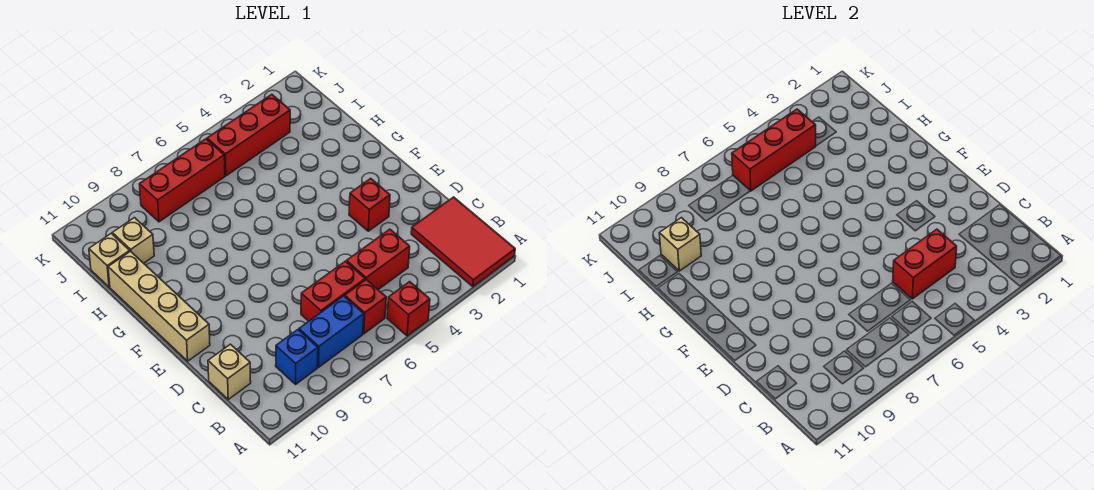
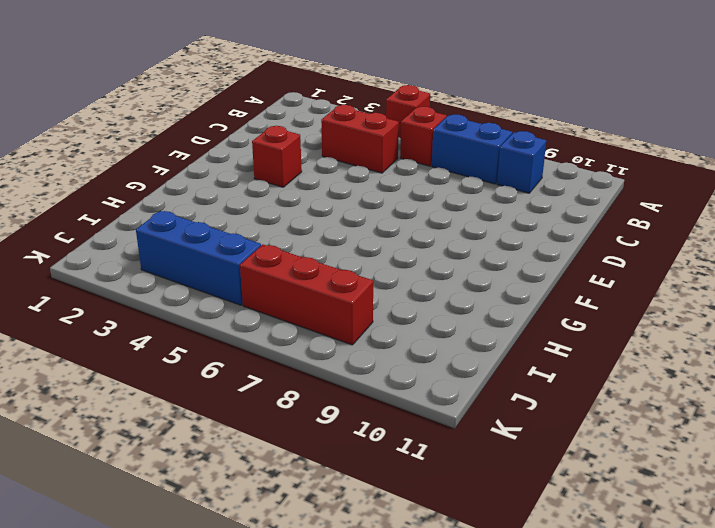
blue 1x3 brick [136,211,261,305] -> red 1x3 brick [207,94,290,176]
none -> red 2x3 tile [411,197,515,287]
none -> red 1x2 brick [301,261,365,321]
none -> tan 1x1 brick [208,344,251,399]

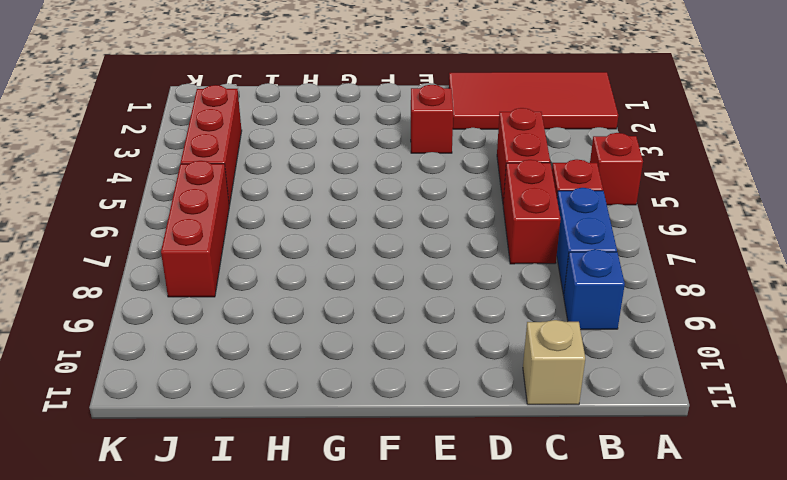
red 2x4 tile [449,72,618,129] -> red 2x3 tile [411,197,515,287]
none -> tan 1x4 brick [108,251,210,361]
none -> tan 1x1 brick [112,218,154,263]
none -> tan 1x1 brick [89,234,130,287]

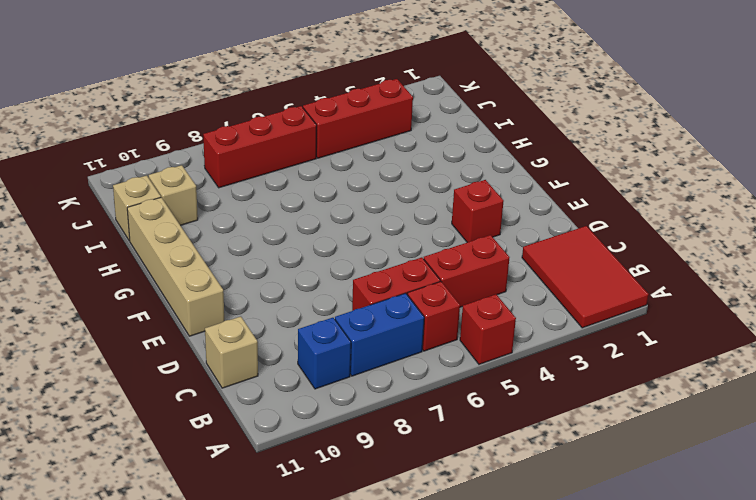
none -> red 1x2 brick [893,229,957,299]
none -> tan 1x1 brick [659,218,701,271]
none -> red 1x3 brick [732,109,816,191]

